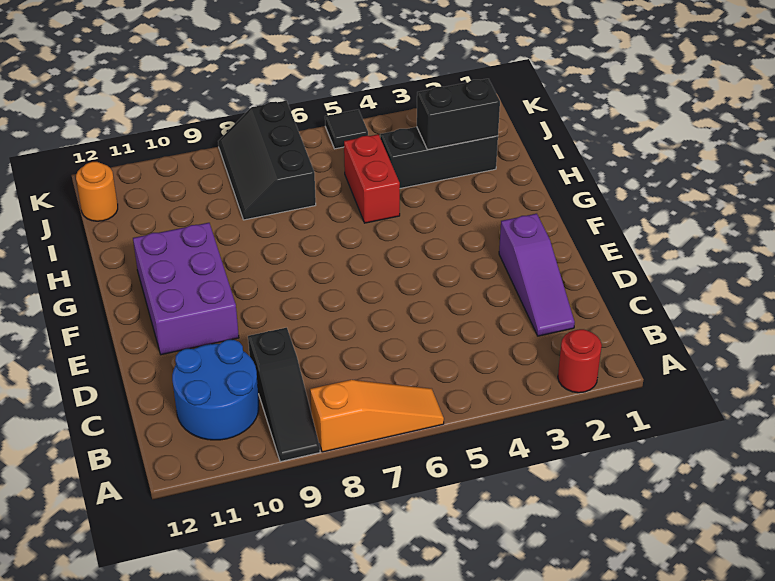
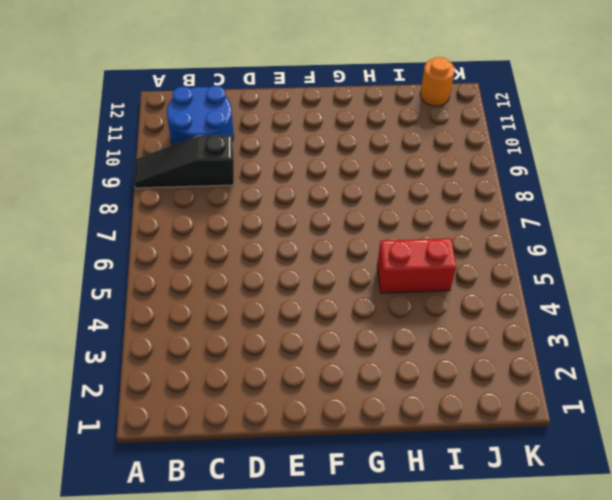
none -> red 1x1 round brick [558,329,602,393]
none -> orange 1x3 slope [310,380,444,452]
none -> purple 1x3 slope [499,214,575,336]

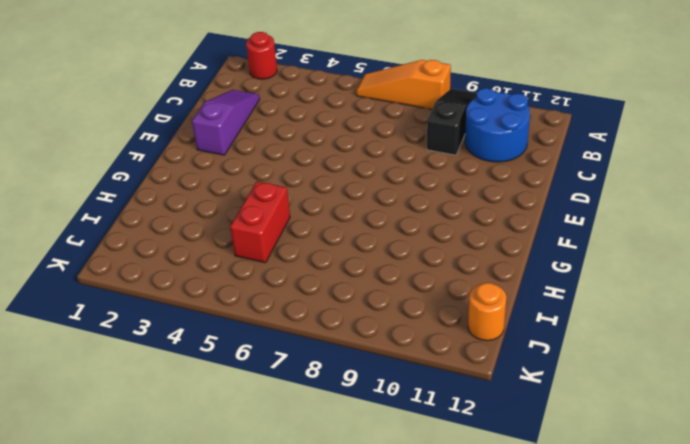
none -> purple 2x3 brick [133,223,239,355]
none -> black 1x3 brick [380,127,498,188]
none -> black 2x3 slope [218,101,316,220]

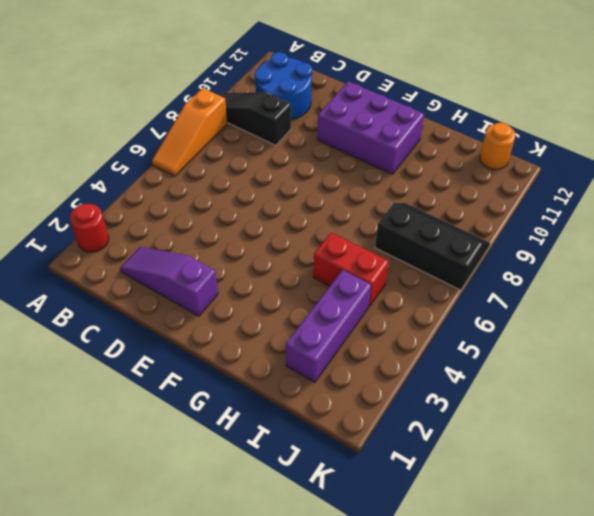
purple 1x3 brick [286,270,371,382] -> black 1x3 brick [380,127,498,188]
none -> black 1x1 tile [325,110,368,149]
none -> black 1x2 brick [417,79,500,150]

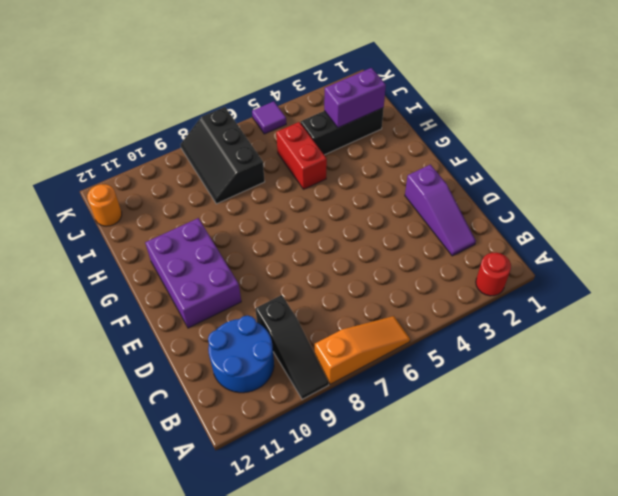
purple 1x2 brick [324,68,386,128] -> black 1x2 brick [417,79,500,150]
purple 1x1 tile [252,101,286,134] -> black 1x1 tile [325,110,368,149]

